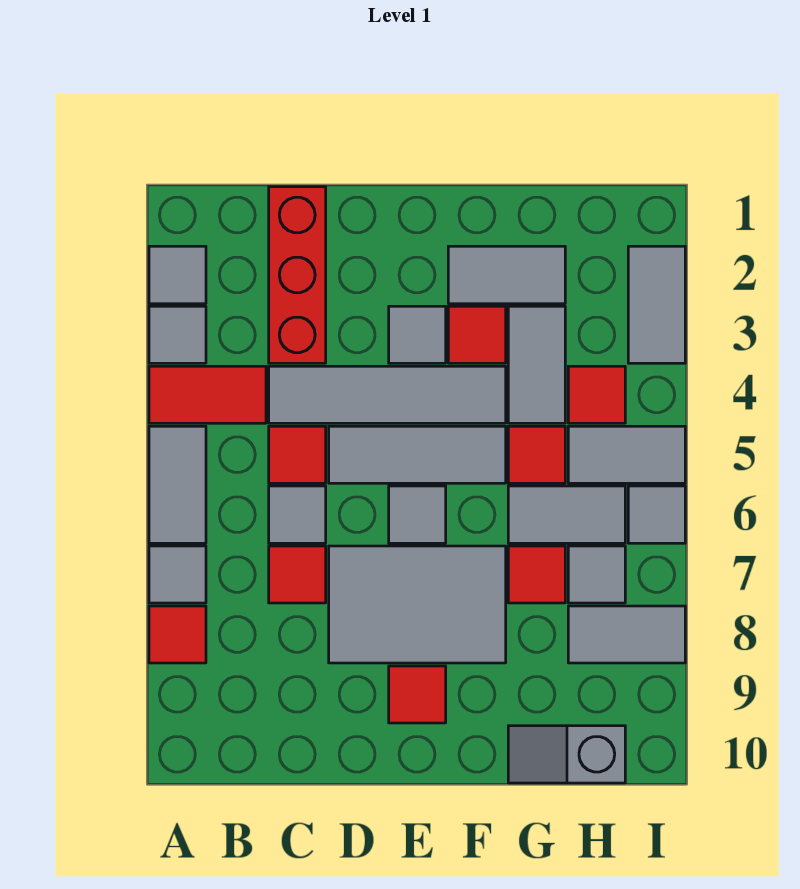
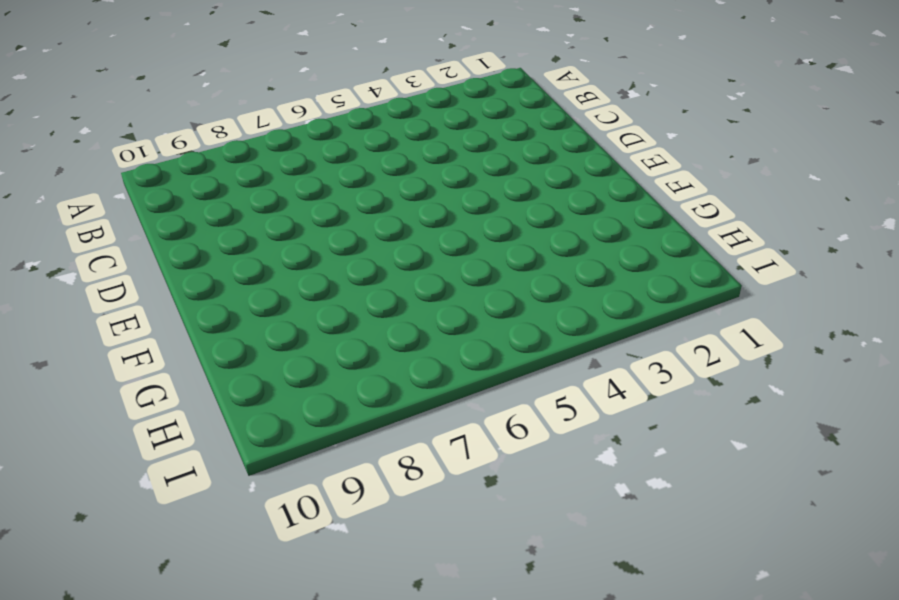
none -> grey 1x1 tile [149,246,206,304]
none -> grey 1x1 tile [149,306,206,363]
none -> red 1x2 tile [149,366,266,423]

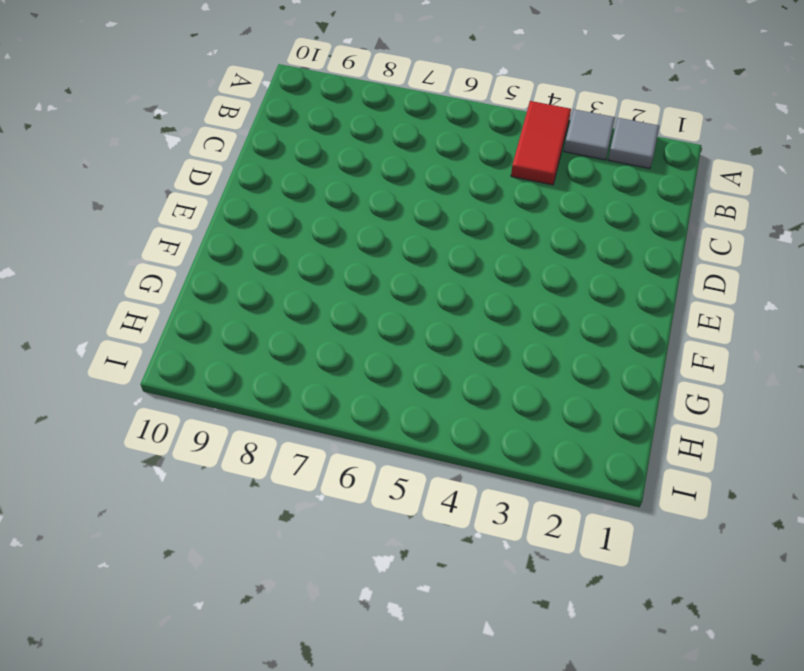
none -> grey 1x2 tile [149,426,206,543]
none -> grey 1x1 tile [149,546,206,603]
none -> red 1x1 tile [149,606,206,663]

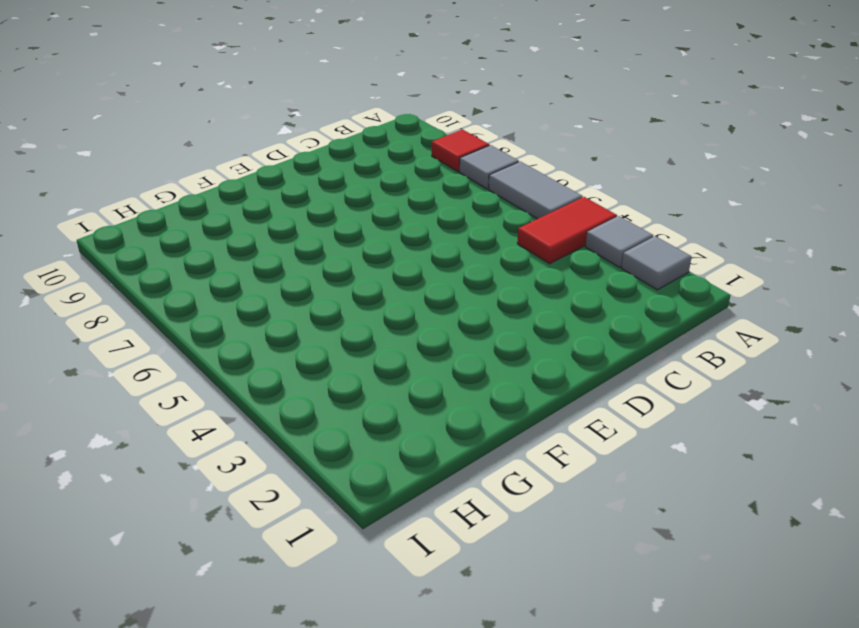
none -> red 1x3 brick [269,187,326,363]
none -> grey 1x4 tile [269,366,506,423]
none -> red 1x1 tile [269,426,326,483]

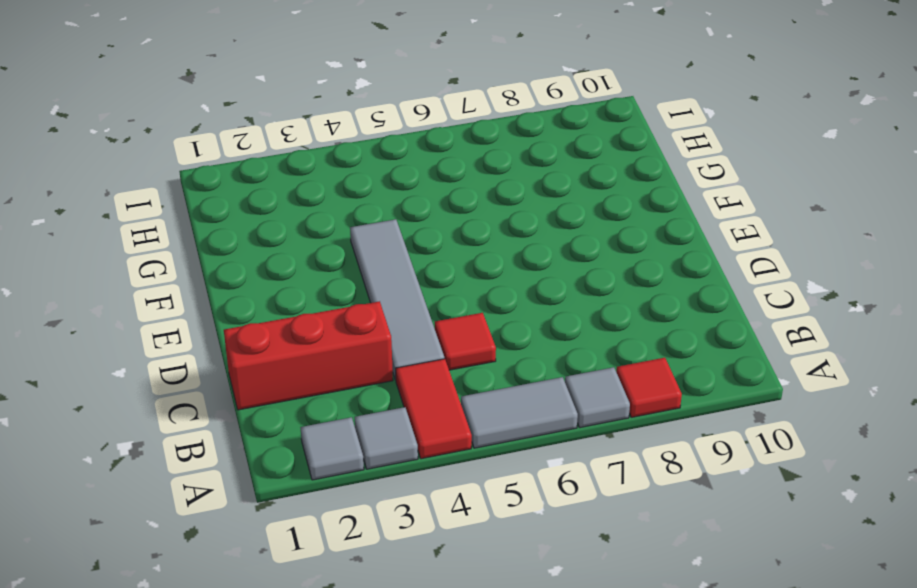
none -> grey 1x1 tile [269,486,326,543]
none -> red 1x1 tile [269,546,326,603]
none -> grey 1x3 tile [329,426,506,483]

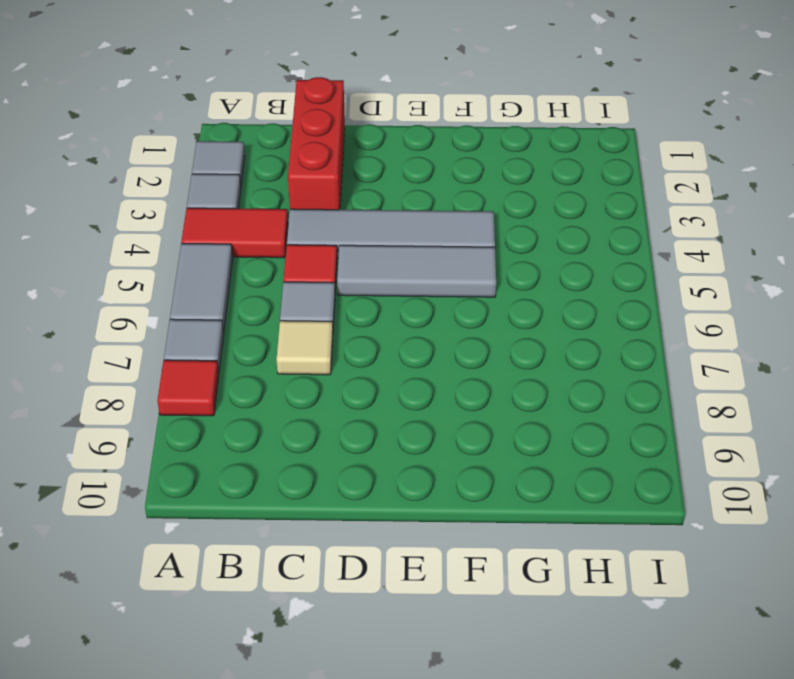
tan 1x1 tile [276,321,333,375] -> red 1x1 tile [269,546,326,603]
none -> grey 2x3 tile [329,546,506,663]
none -> grey 1x1 tile [389,306,446,363]
none -> grey 1x1 tile [389,486,446,543]

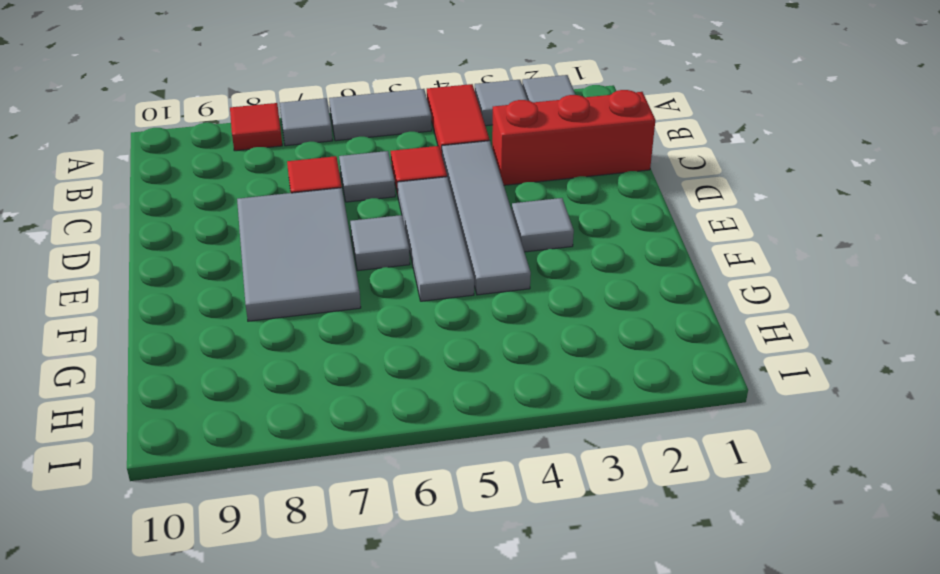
none -> red 1x1 tile [389,666,446,723]
none -> grey 1x2 tile [448,246,565,304]
none -> red 1x1 tile [448,306,506,363]

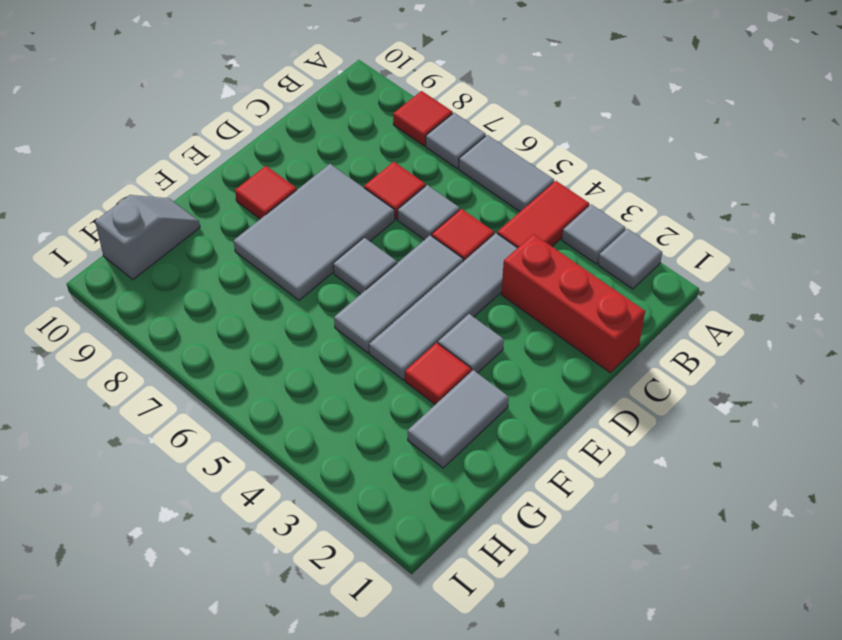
none -> grey 1x2 tile [508,306,565,423]
none -> red 1x1 tile [508,426,565,483]
none -> grey 1x2 tile [508,486,625,543]

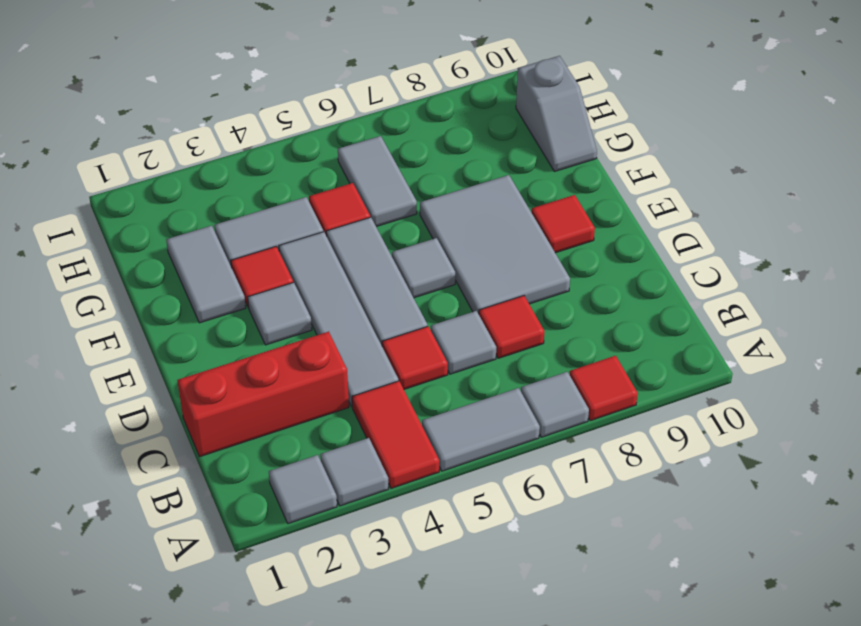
none -> red 1x1 tile [508,546,565,603]
none -> red 1x1 tile [568,366,625,423]
none -> grey 1x2 tile [568,426,685,483]

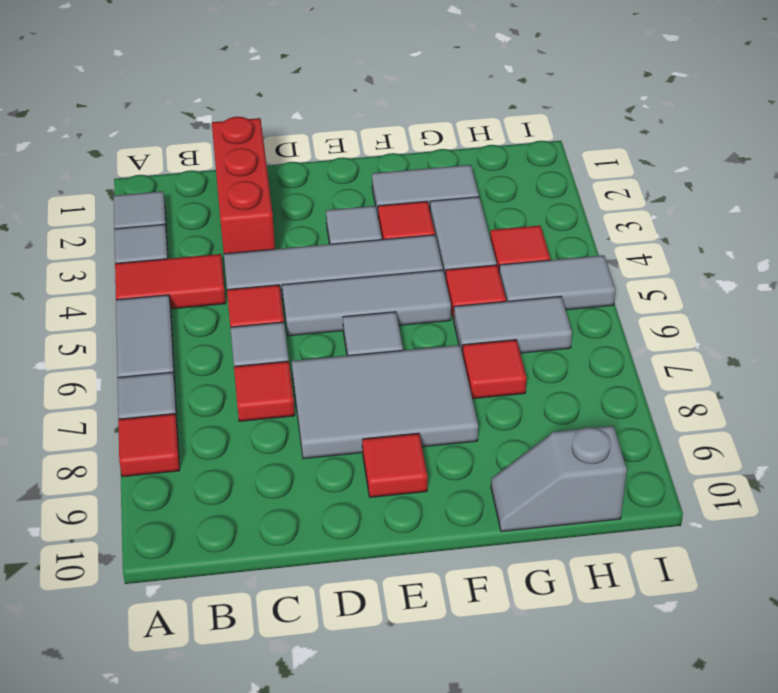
none -> grey 1x1 tile [568,546,625,603]
none -> grey 1x2 tile [568,606,685,663]
none -> grey 1x2 tile [628,246,685,363]

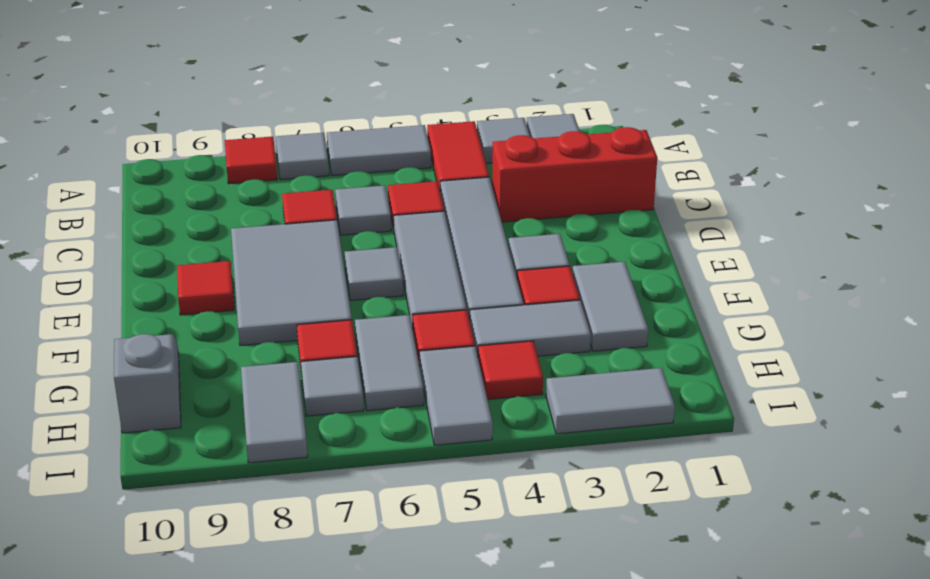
none -> grey 1x1 tile [628,486,685,543]

